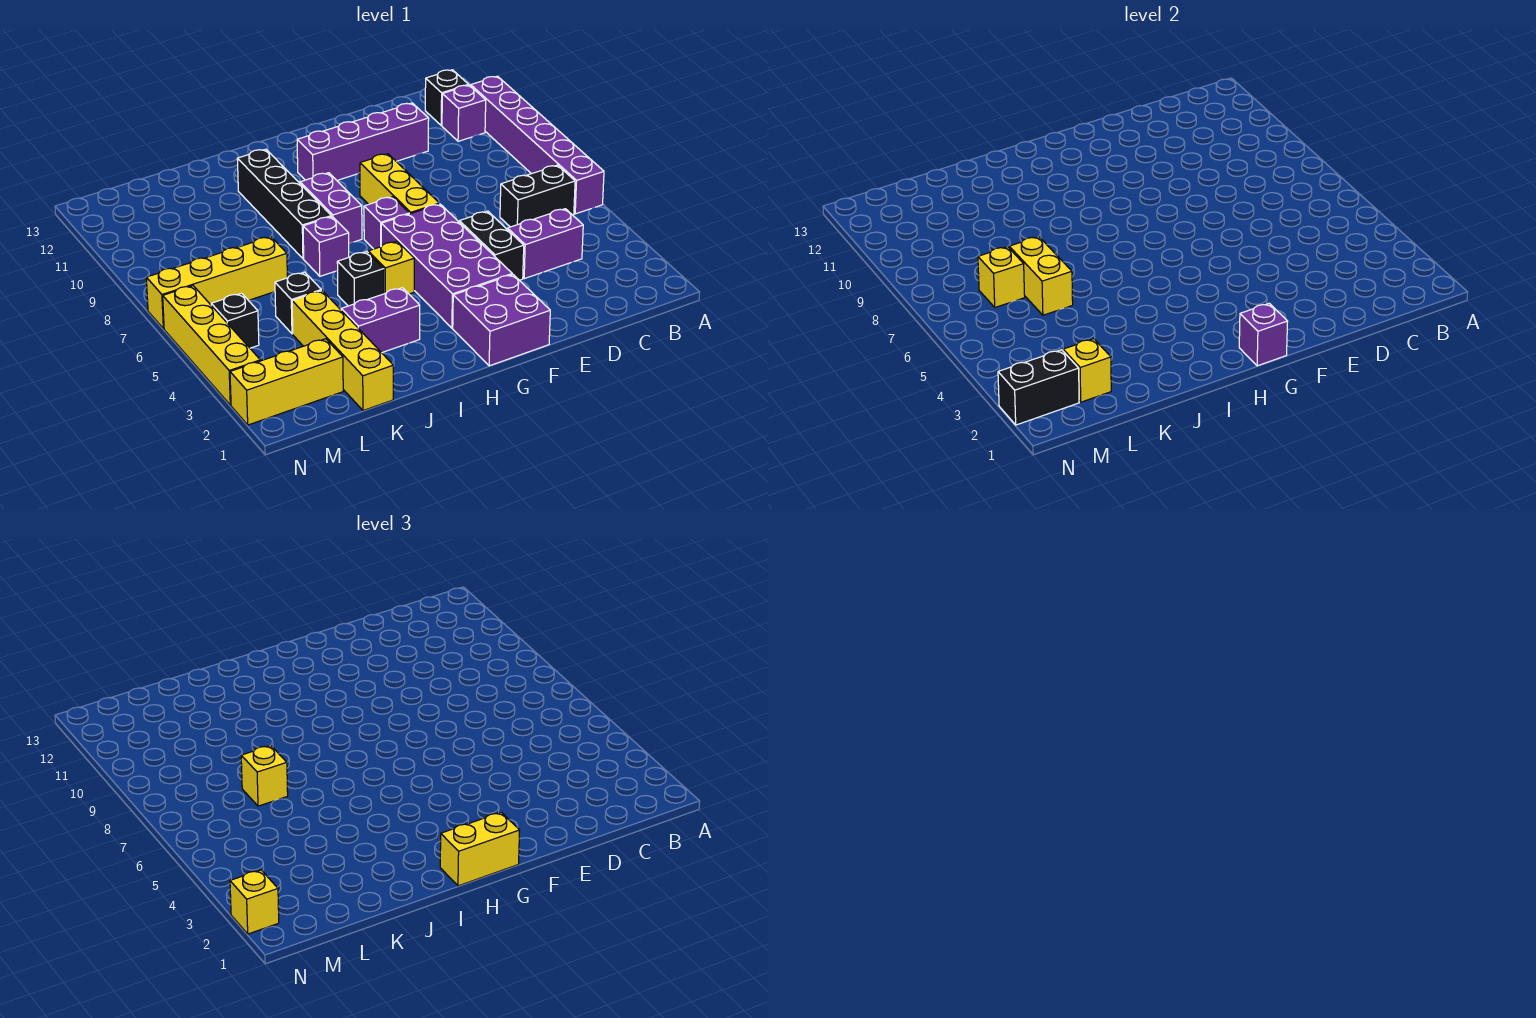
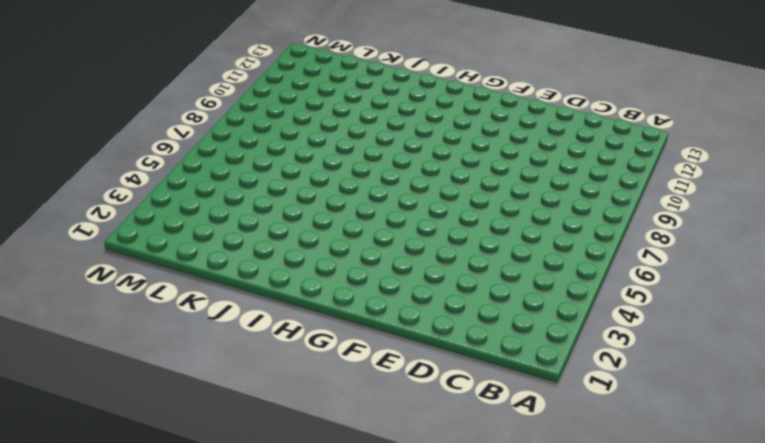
none -> purple 1x6 brick [471,76,604,214]
none -> black 1x2 brick [500,165,575,227]
none -> purple 1x1 brick [442,85,486,141]
none -> black 1x1 brick [425,70,469,126]

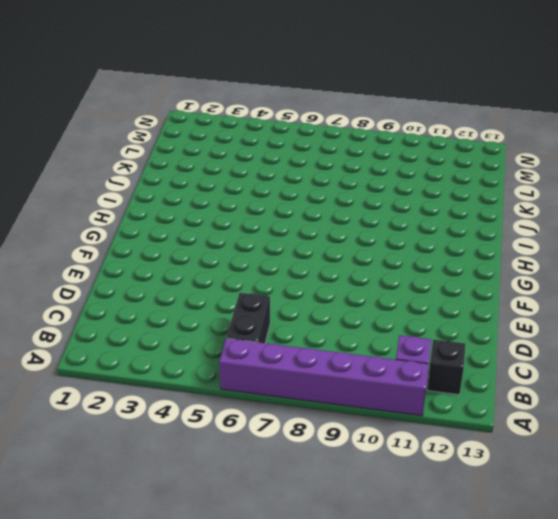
none -> purple 1x2 brick [508,209,583,279]
none -> purple 1x4 brick [297,103,429,180]
none -> black 1x2 brick [459,211,524,280]
none -> purple 2x2 brick [453,274,550,366]

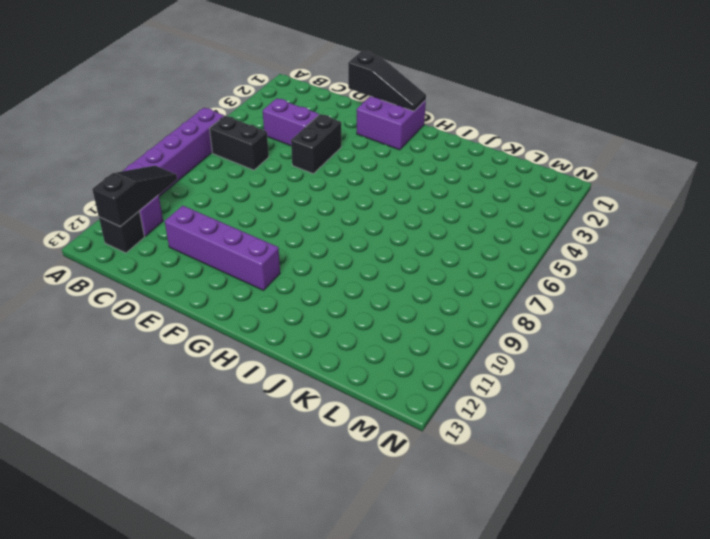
black 1x3 slope [92,166,177,226] -> none
black 1x3 slope [348,51,426,111] -> purple 1x1 brick [1239,303,1288,366]
none -> purple 2x4 brick [381,204,512,328]
none -> yellow 1x3 brick [360,154,439,214]
none -> purple 1x1 brick [364,197,409,249]
none -> yellow 1x1 brick [368,241,414,294]

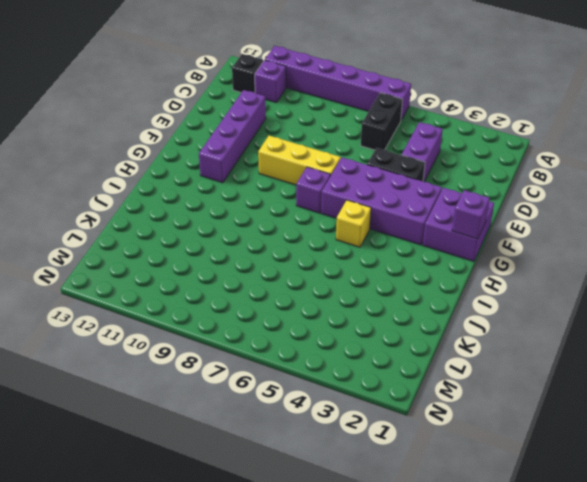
none -> purple 1x2 brick [300,173,362,243]
none -> purple 1x2 brick [341,288,420,353]
none -> black 1x1 brick [337,252,384,306]
none -> purple 1x1 brick [303,217,349,276]

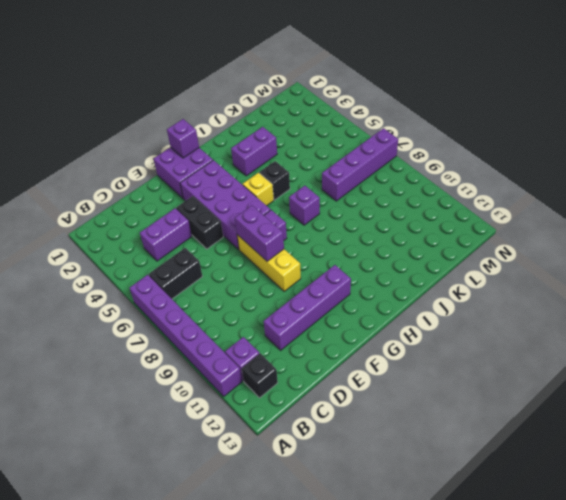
purple 1x2 brick [235,205,284,261] -> purple 1x2 brick moved to [300,173,362,243]
purple 1x4 brick [322,128,398,201] -> yellow 1x4 brick [146,236,287,329]
none -> black 1x4 brick [237,149,331,259]
none -> yellow 1x4 brick [292,291,393,411]
none -> black 1x1 brick [275,272,321,334]
none -> yellow 1x3 brick [230,339,343,425]

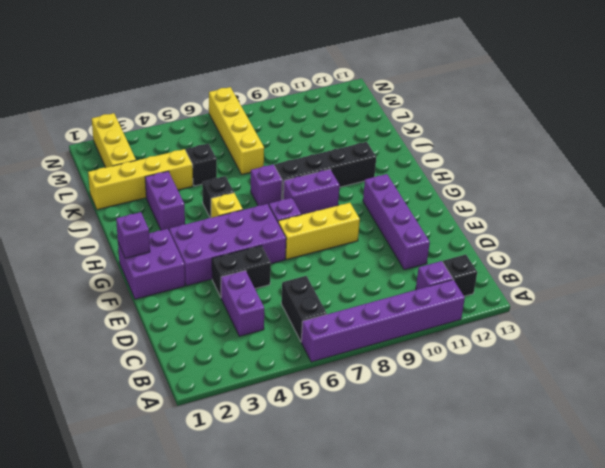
none -> black 1x1 brick [211,293,259,348]
none -> yellow 1x4 brick [163,286,260,405]
none -> yellow 1x2 brick [1009,236,1073,315]
none -> yellow 1x1 brick [1063,339,1111,402]

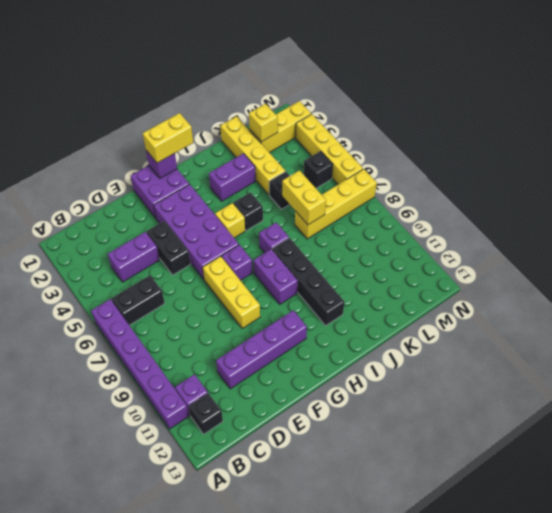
none -> yellow 1x1 brick [978,247,1025,307]
none -> black 1x2 brick [998,350,1079,425]
none -> yellow 1x1 brick [241,745,288,806]
none -> yellow 1x1 brick [230,870,279,934]

